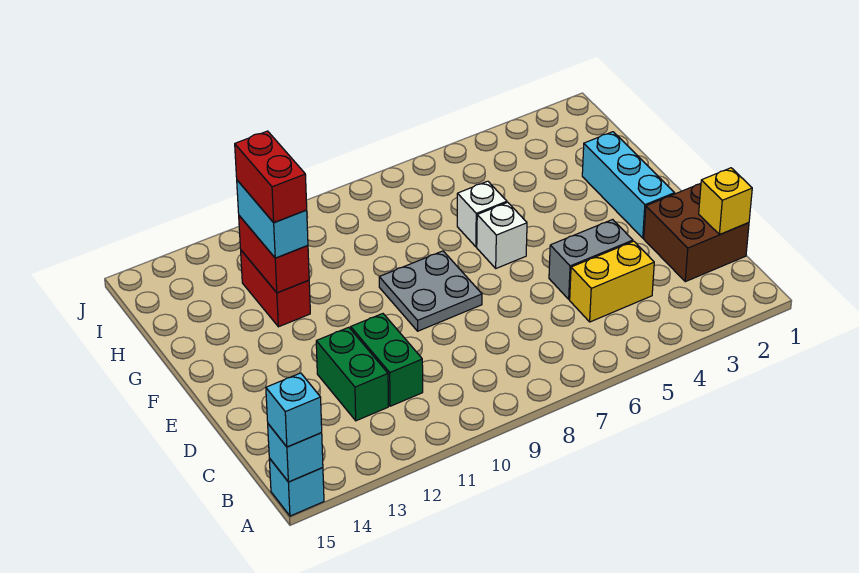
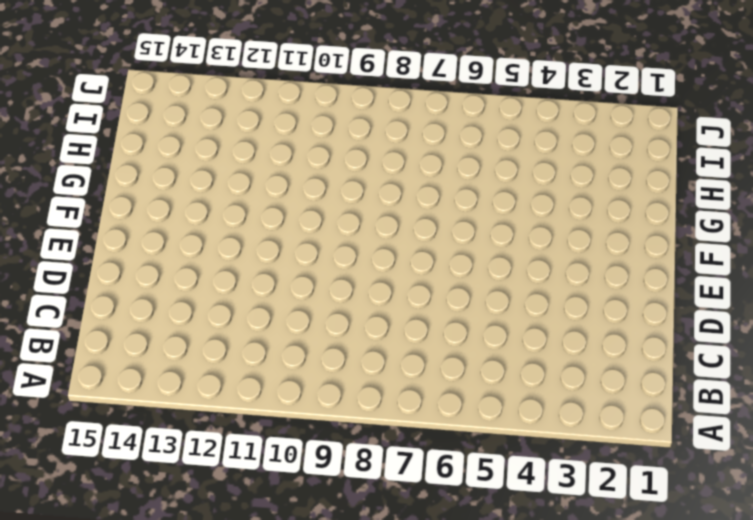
none -> cyan 1x1 brick [269,458,324,516]
none -> brown 2x2 brick [644,184,749,282]
none -> yellow 1x2 brick [570,241,654,322]

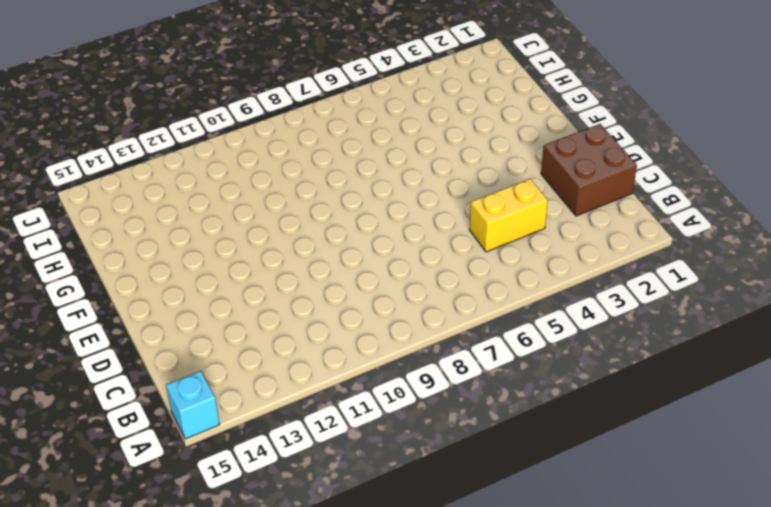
none -> green 1x2 brick [351,314,423,406]
none -> green 1x2 brick [316,327,388,421]
none -> grey 1x2 brick [549,219,633,299]

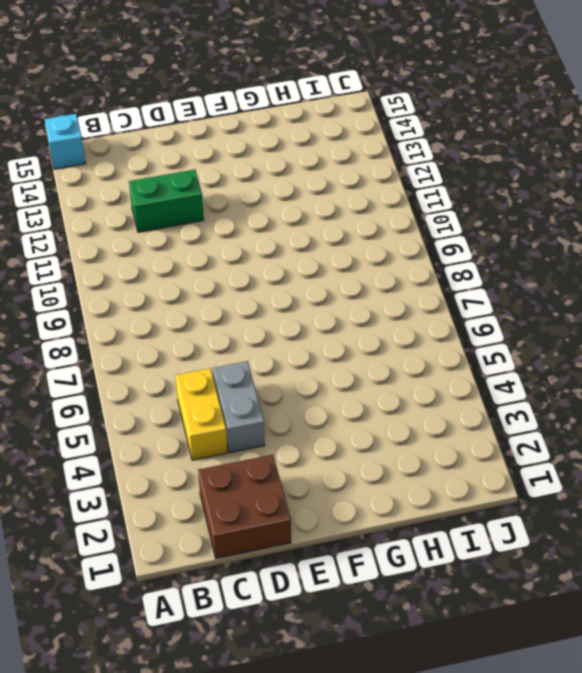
none -> green 1x2 brick [351,314,423,406]
none -> cyan 1x3 brick [582,132,675,238]
none -> grey 2x2 plate [379,251,482,331]

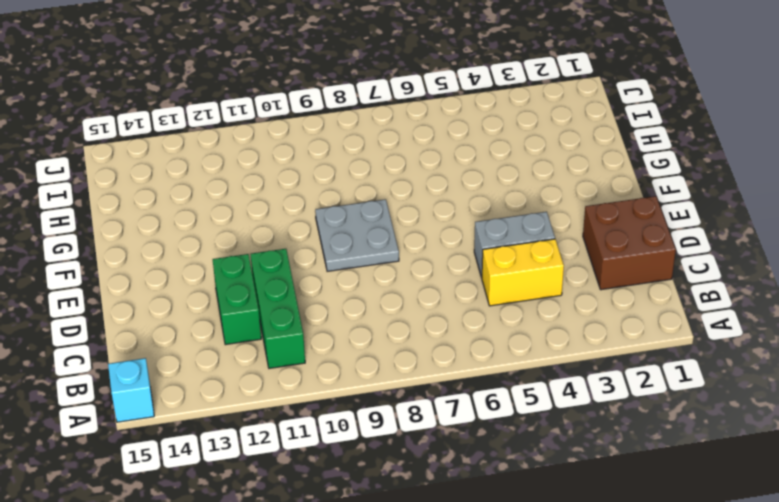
green 1x3 brick [251,249,305,368] -> green 1x2 brick [351,314,423,406]
none -> cyan 1x3 brick [582,132,675,238]
none -> white 1x1 brick [477,202,527,268]
none -> white 1x1 brick [457,181,507,247]

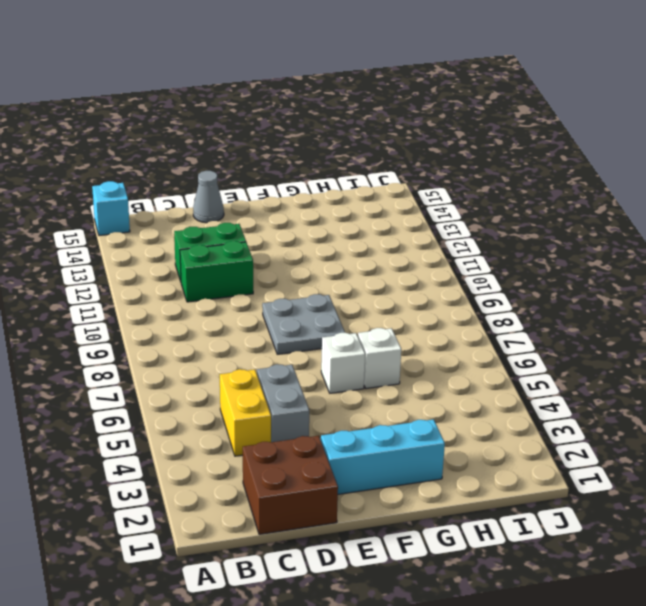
grey 1x1 cone [193,171,224,223] -> none
none -> red 1x2 brick [241,250,310,327]
none -> cyan 1x1 brick [268,424,323,482]
none -> yellow 1x1 brick [699,168,752,235]

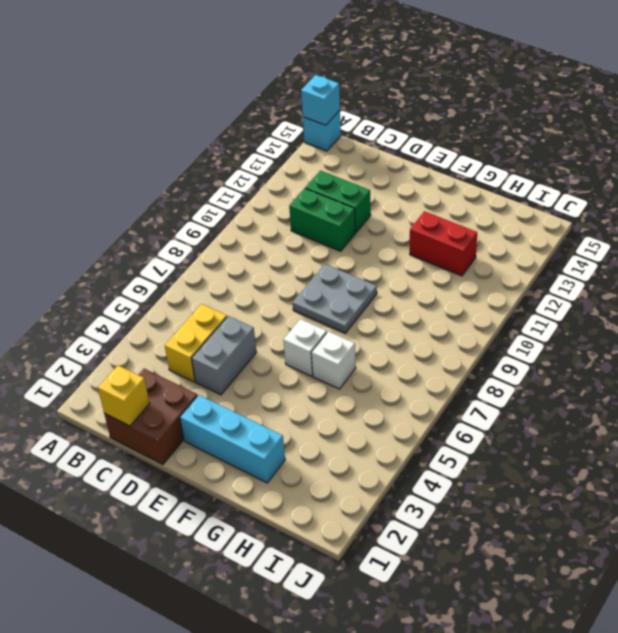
none -> red 1x2 brick [239,216,309,293]
none -> cyan 1x1 brick [266,373,322,447]
none -> cyan 1x2 brick [237,180,308,258]

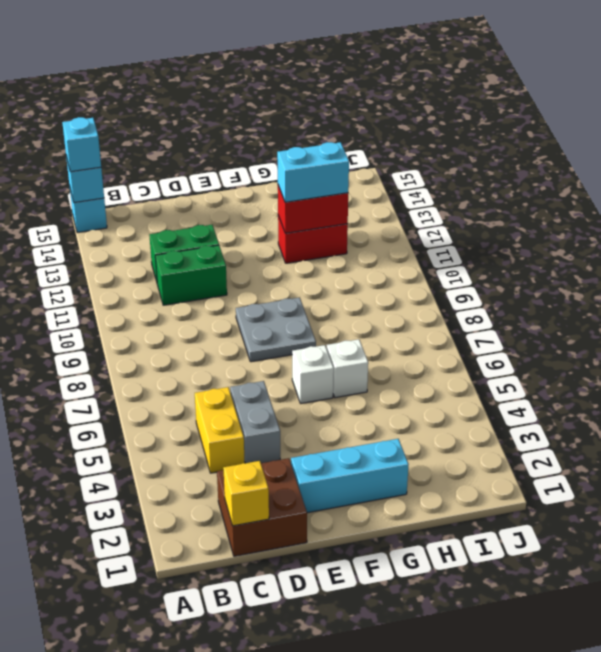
none -> red 1x2 brick [235,131,307,223]

